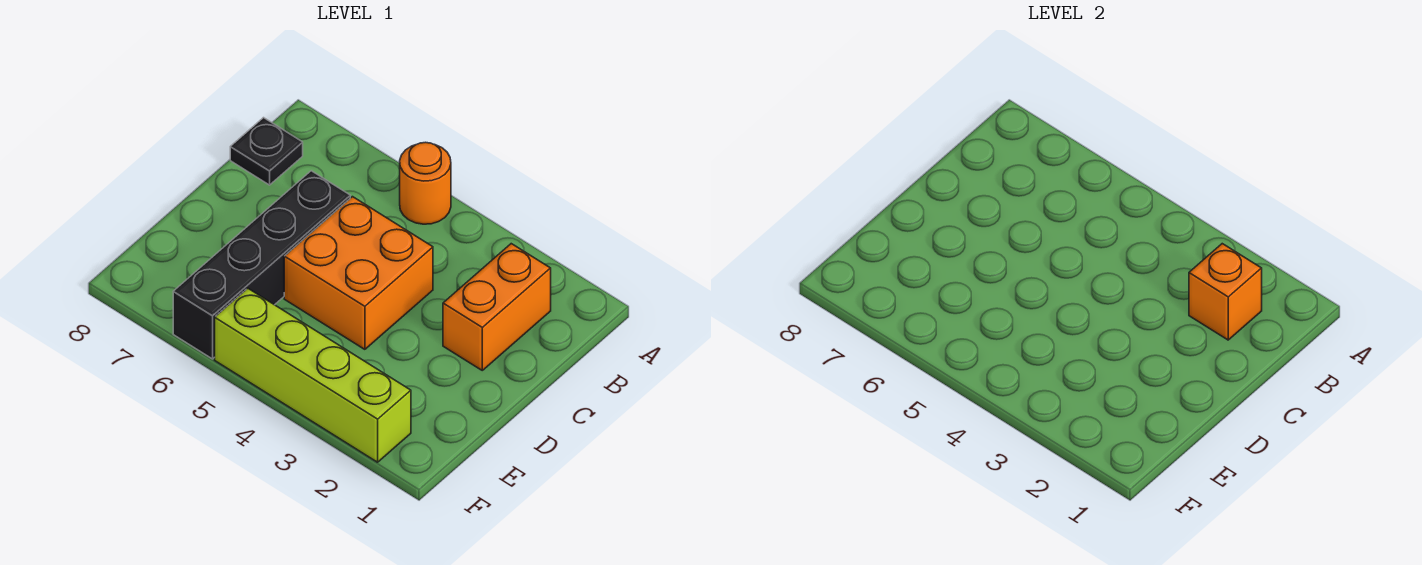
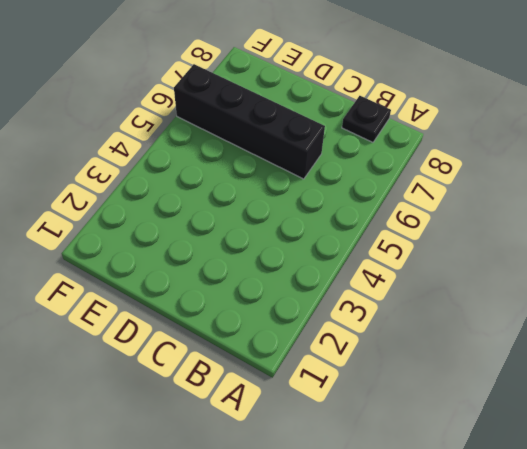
none -> orange 1x1 round brick [400,142,451,224]
none -> orange 1x2 brick [443,244,551,370]

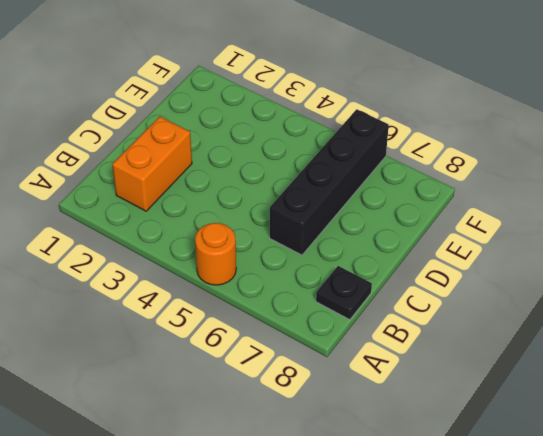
none -> orange 2x2 brick [284,197,433,349]
none -> lime 1x4 brick [215,288,411,462]

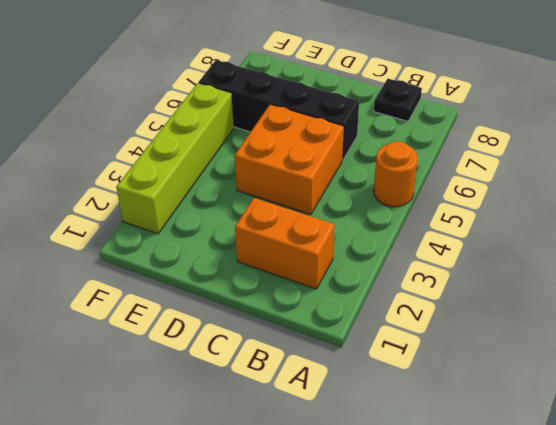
none -> orange 1x1 brick [1189,244,1262,340]

